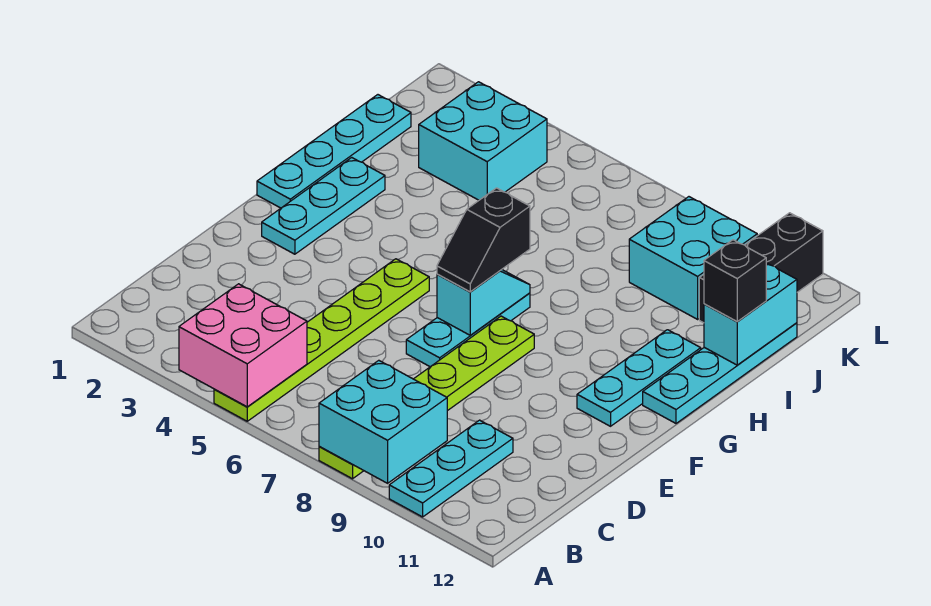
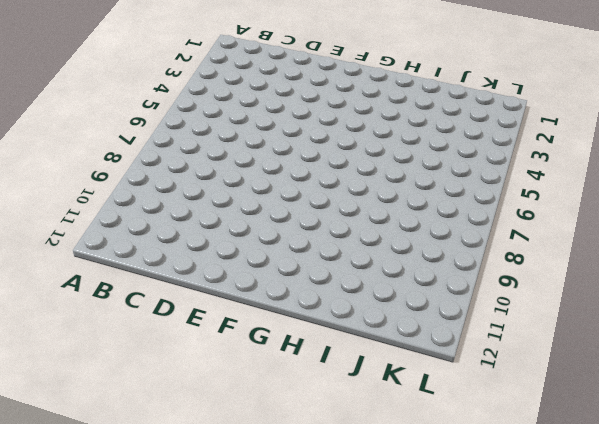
none -> lime 1x6 plate [214,259,429,421]
none -> lime 1x6 plate [319,316,534,479]
none -> cyan 1x3 plate [389,420,513,517]

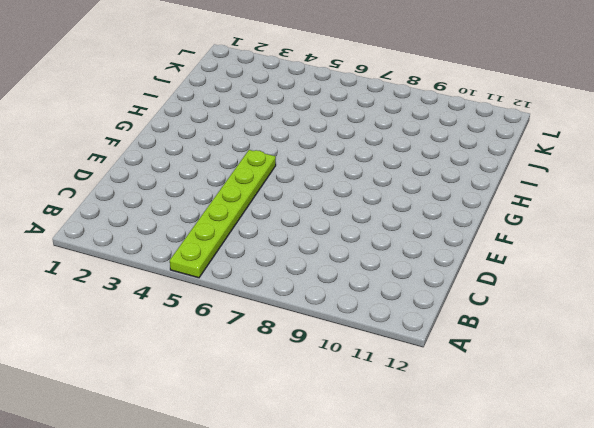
none -> lime 1x6 plate [319,316,534,479]
none -> cyan 1x3 plate [389,420,513,517]
none -> cyan 1x3 plate [406,293,530,367]

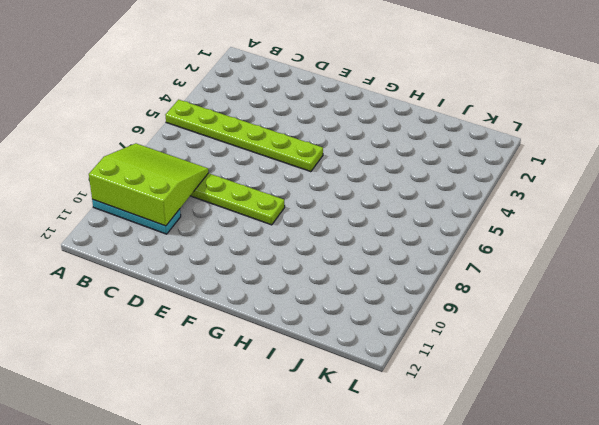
lime 3x3 slope [89,143,208,226] -> cyan 2x2 brick [319,360,447,483]
none -> cyan 1x3 plate [406,293,530,367]
none -> cyan 1x3 plate [262,158,385,254]
none -> cyan 1x3 plate [577,330,701,426]

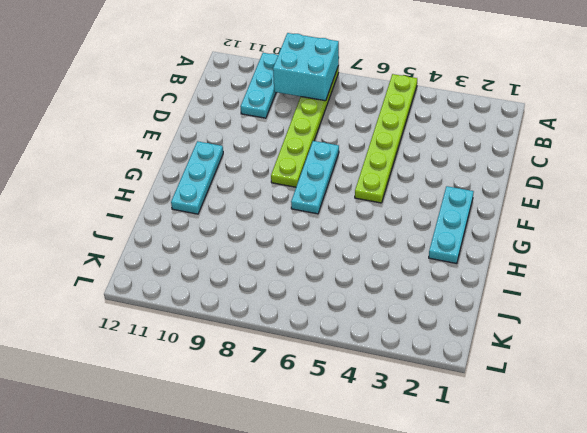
none -> cyan 1x4 plate [257,95,411,208]
none -> cyan 1x4 plate [643,323,797,423]
none -> cyan 2x2 brick [419,82,547,200]

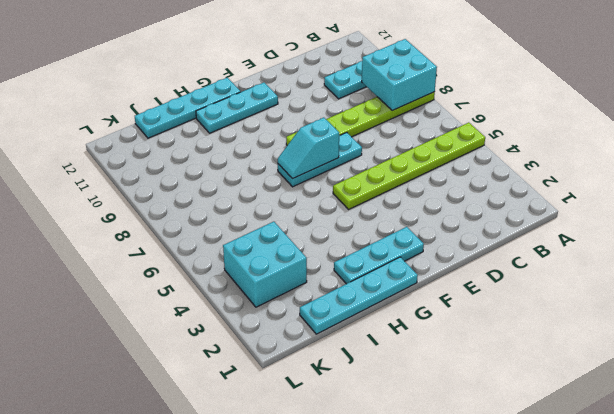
none -> cyan 2x2 brick [629,197,757,319]
none -> black 1x3 brick [699,213,823,323]
none -> pink 2x2 brick [179,284,307,407]

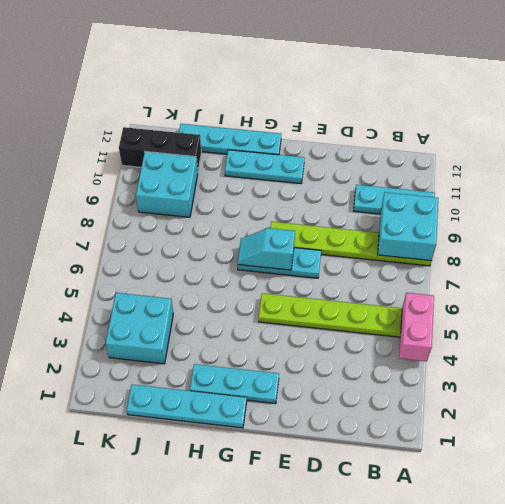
pink 1x2 brick [399,293,434,362] -> pink 2x2 brick [179,284,307,407]
none -> cyan 1x2 brick [704,263,797,365]
none -> black 1x2 slope [437,188,530,292]
none -> black 1x1 brick [704,240,766,322]

